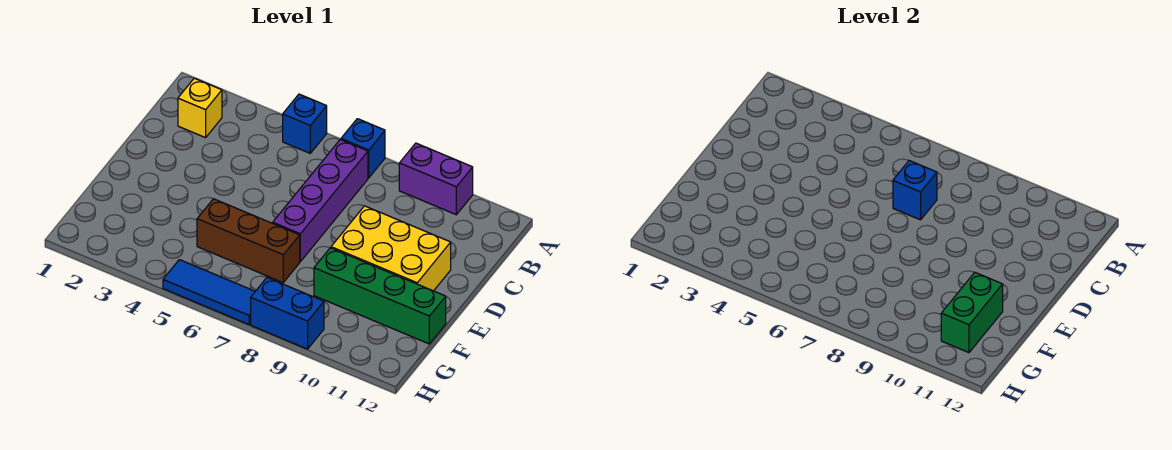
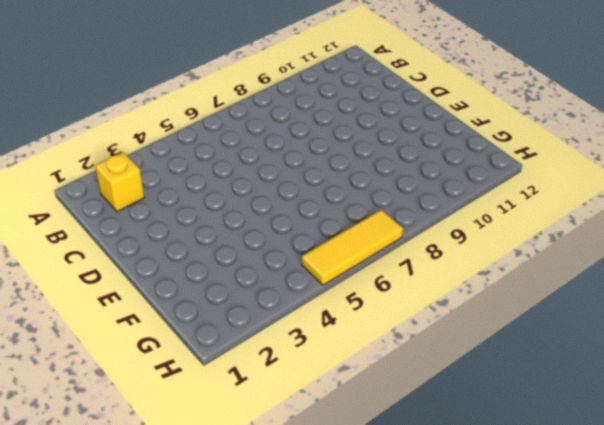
yellow 1x3 tile [302,210,403,285] -> blue 1x3 tile [163,260,255,324]
none -> blue 1x1 brick [283,94,327,153]
none -> blue 1x1 brick [341,119,385,178]
none -> purple 1x2 brick [399,143,473,215]

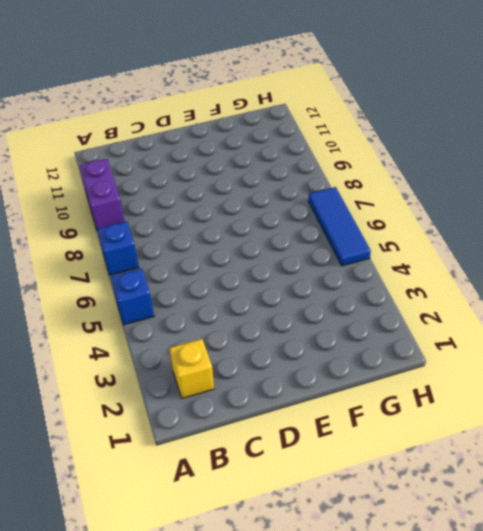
none -> purple 1x4 brick [273,140,368,262]
none -> yellow 2x3 brick [331,206,451,291]
none -> brown 1x3 brick [197,199,300,282]

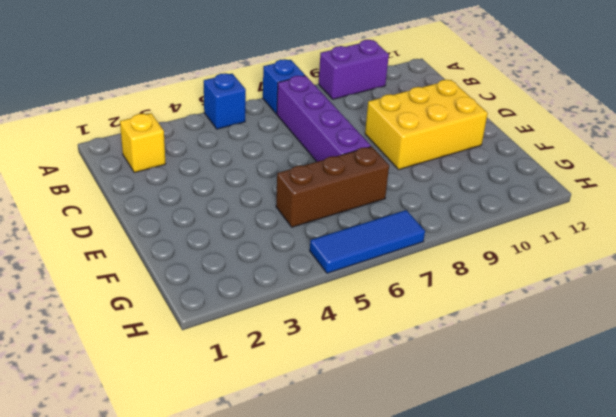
none -> green 1x4 brick [314,248,446,344]
none -> blue 1x2 brick [251,278,324,349]
none -> blue 1x1 brick [893,161,937,220]

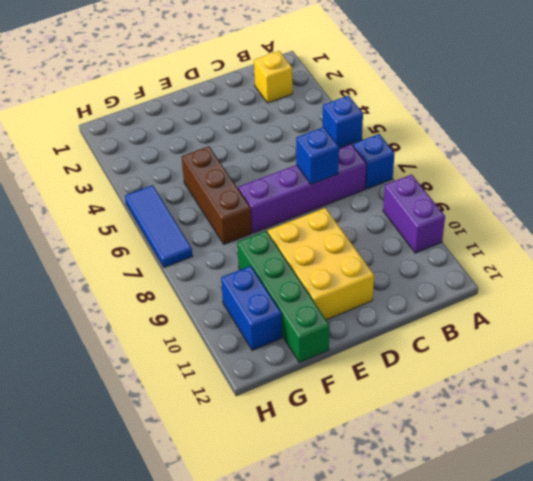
blue 1x2 brick [221,266,282,350] -> blue 1x2 brick moved to [251,278,324,349]
none -> green 1x2 brick [941,272,1003,353]

